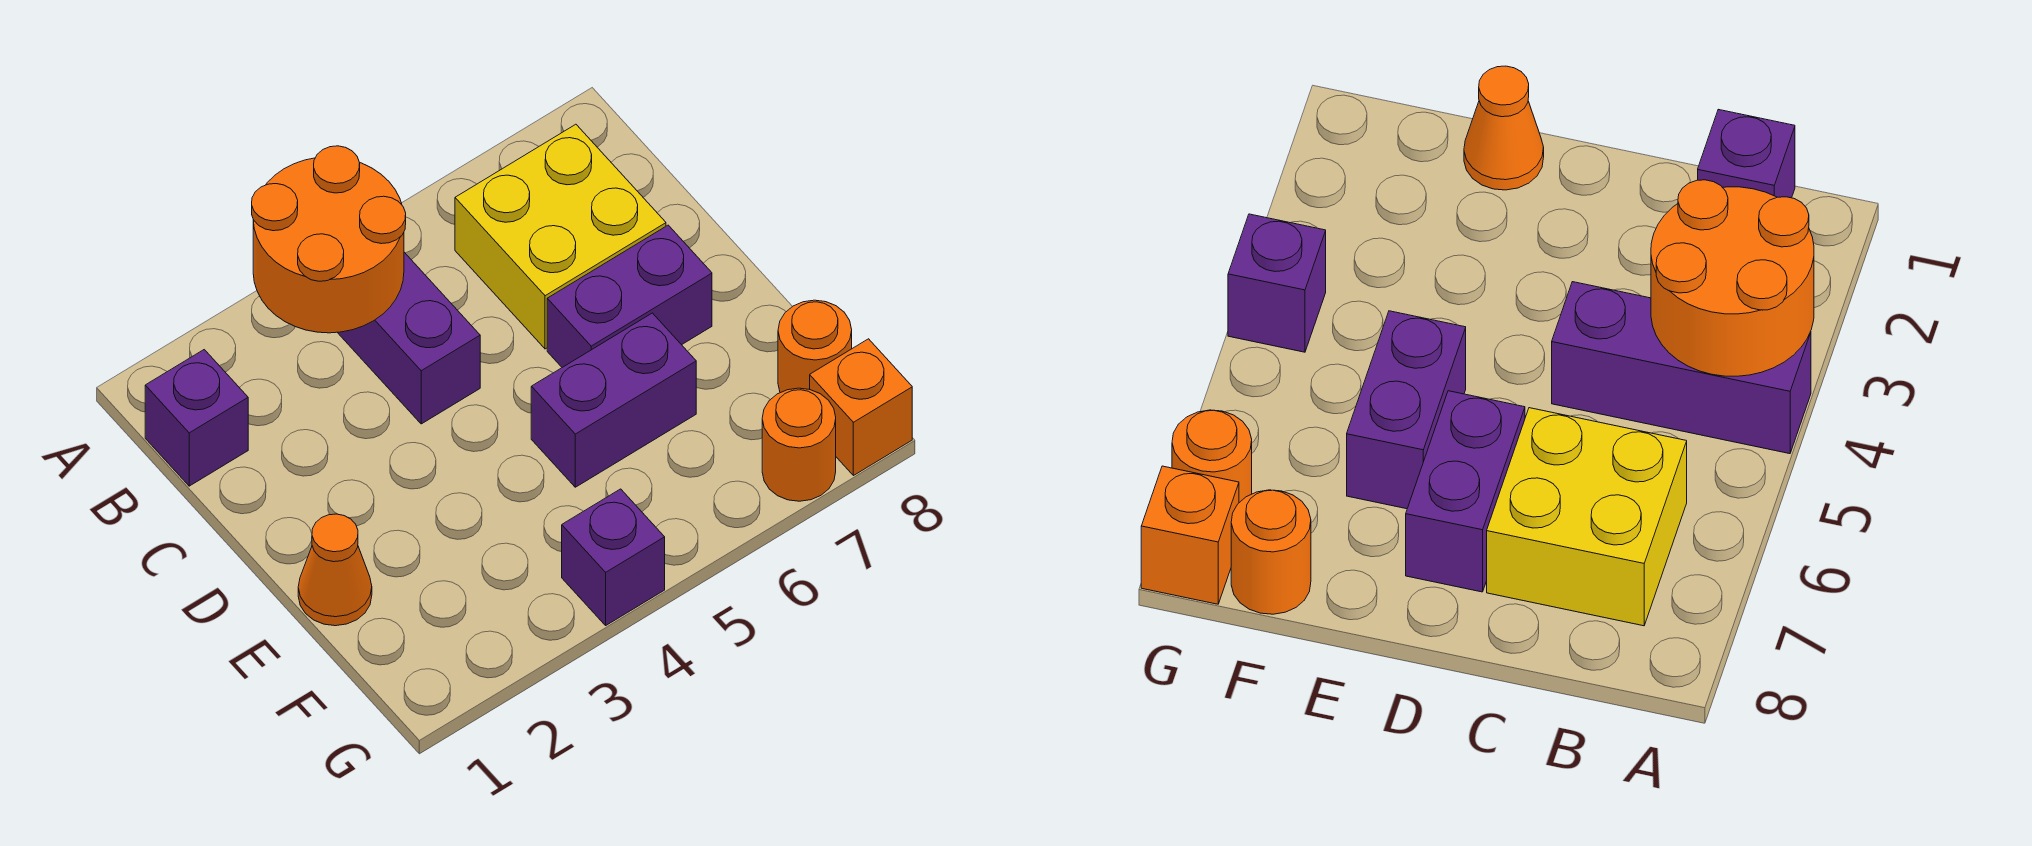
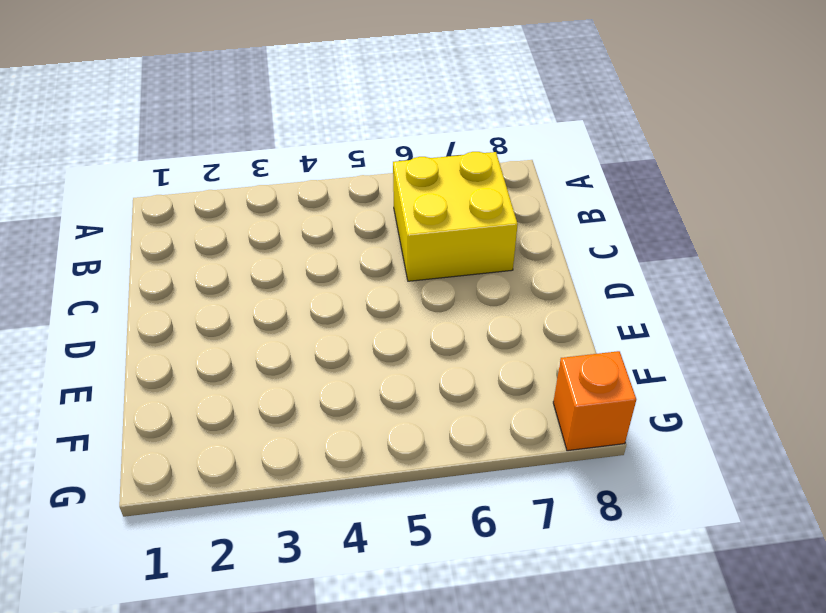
none -> purple 1x3 brick [337,252,480,424]
none -> purple 1x1 brick [145,350,248,486]

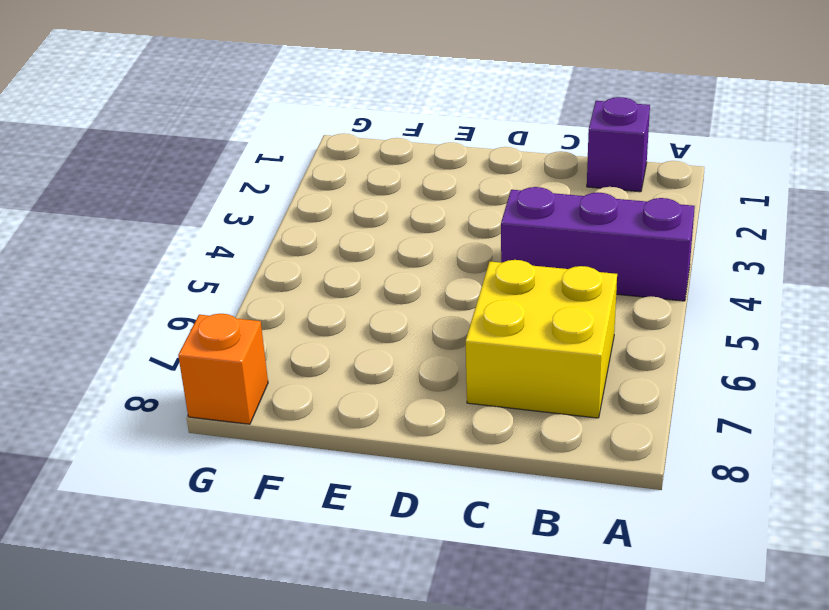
none -> purple 1x2 brick [547,225,712,367]
none -> orange 1x1 cone [298,514,372,626]

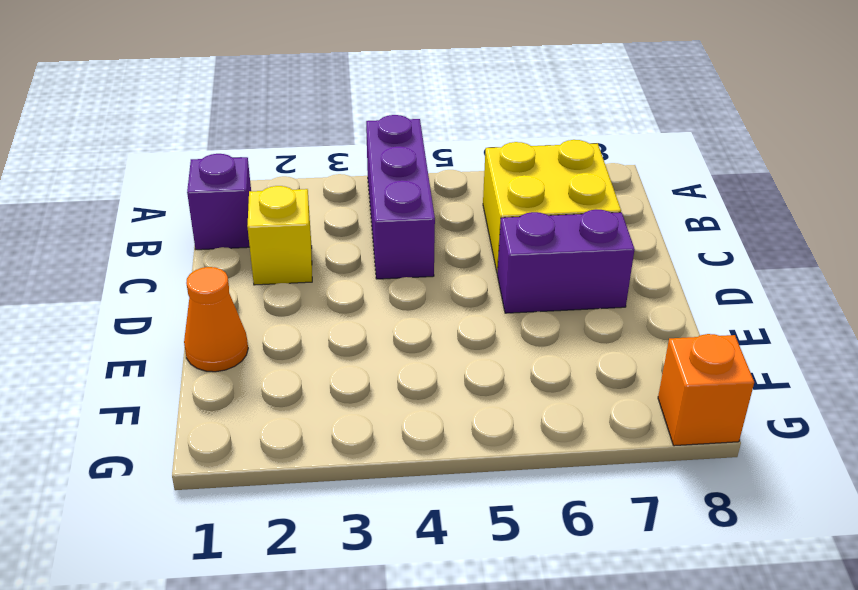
yellow 1x1 brick [247,186,312,285] -> none
none -> purple 1x2 brick [531,313,696,487]
none -> orange 1x1 round brick [778,300,852,393]

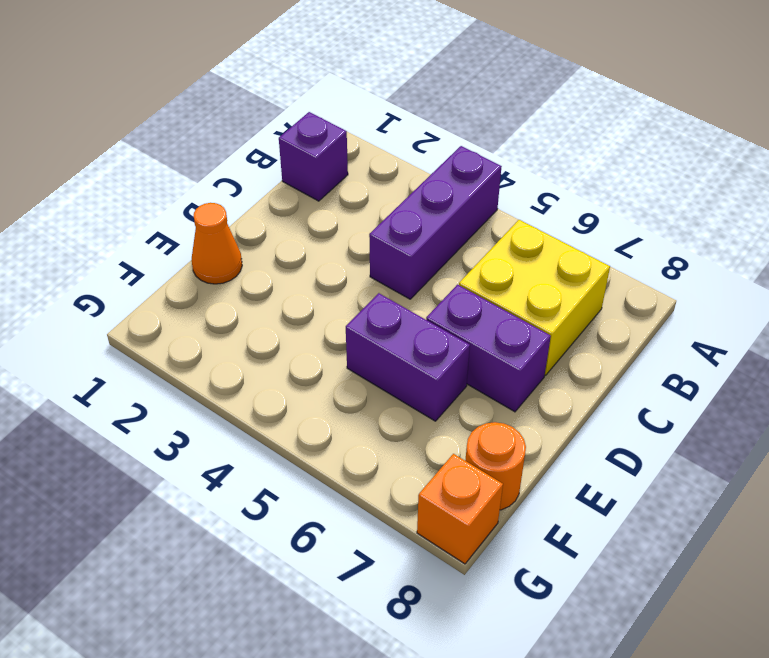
none -> purple 1x1 brick [562,489,665,625]
none -> orange 1x1 round brick [762,388,836,501]

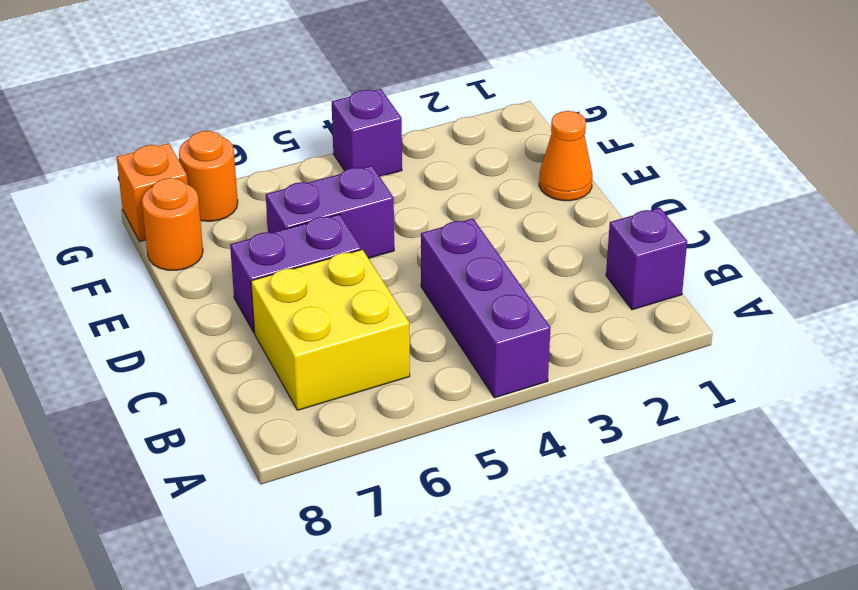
none -> orange 2x2 round brick [252,146,406,333]

